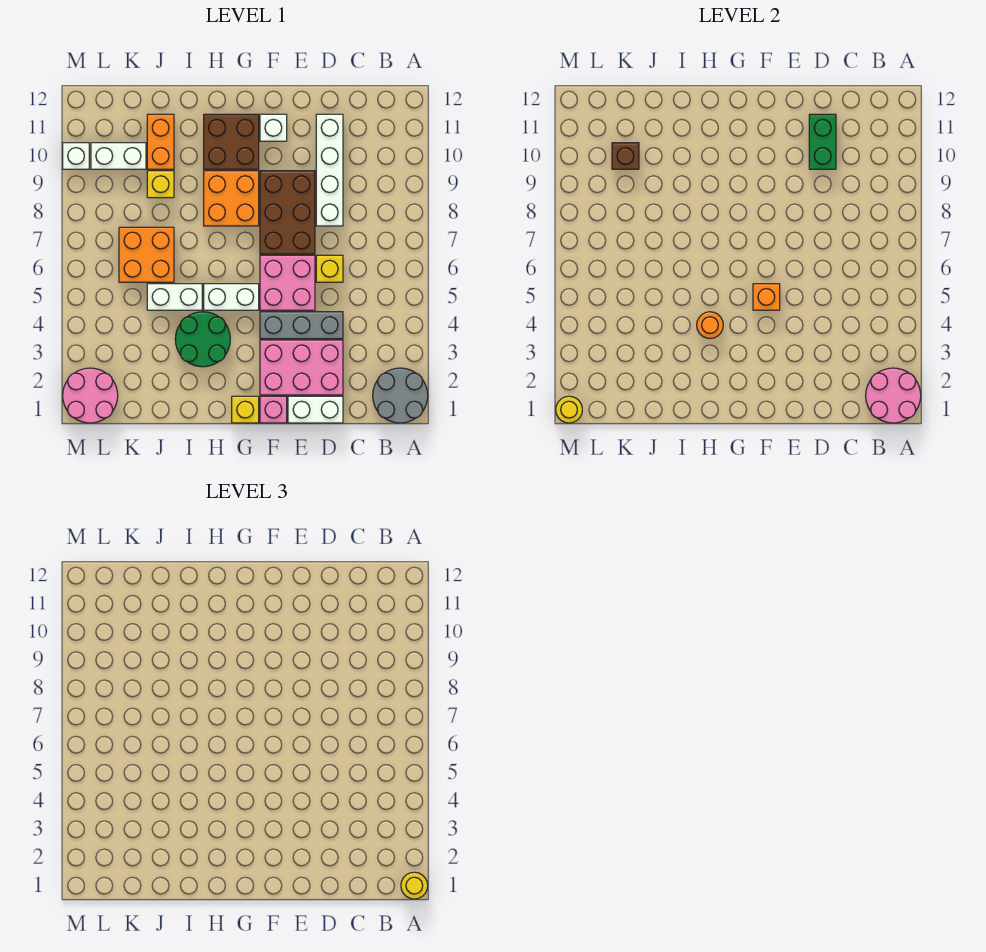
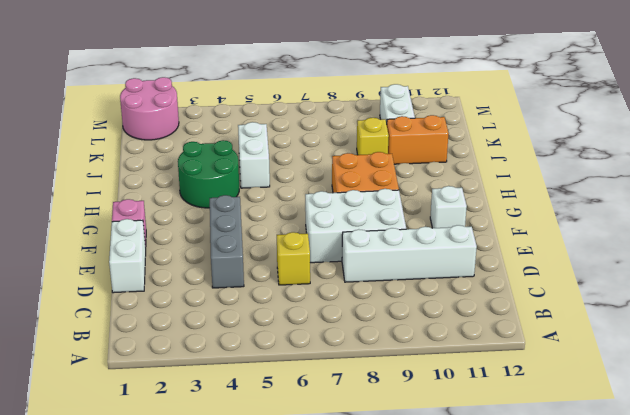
white 2x3 brick [305,189,406,263] -> brown 2x3 brick [260,171,315,254]
none -> grey 2x2 round brick [373,368,428,423]
none -> pink 2x3 brick [260,340,343,395]
none -> pink 2x2 brick [260,255,315,310]

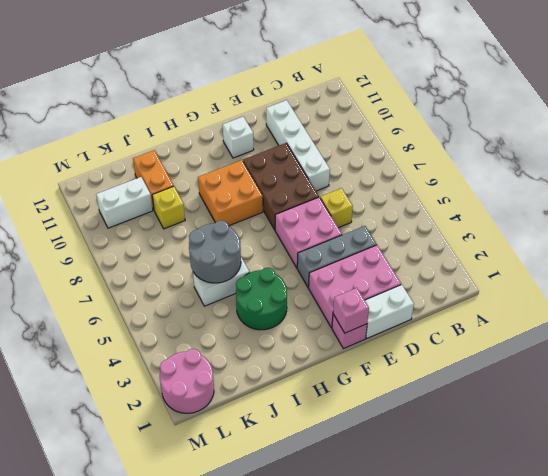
pink 1x1 brick [333,288,369,333] -> none
grey 2x2 round brick [189,220,241,283] -> grey 2x2 round brick moved to [373,368,428,423]
none -> yellow 1x1 brick [232,396,259,423]
none -> white 1x2 brick [204,284,259,310]
none -> brown 2x2 brick [204,114,259,169]

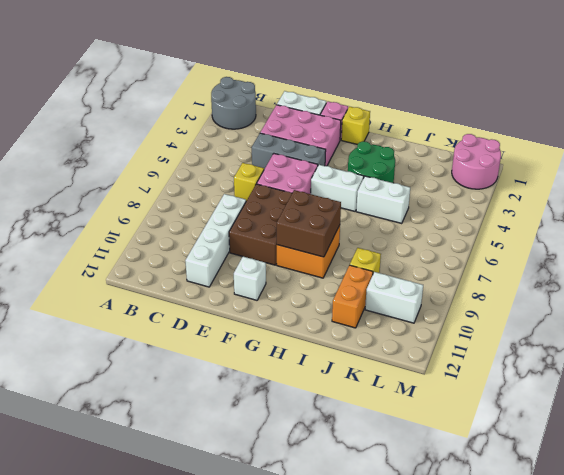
brown 2x2 brick [277,190,341,257] -> brown 2x2 brick moved to [204,114,259,169]
none -> orange 2x2 brick [119,227,174,282]
none -> white 1x1 brick [63,143,89,169]
none -> pink 2x2 round brick [866,368,921,423]

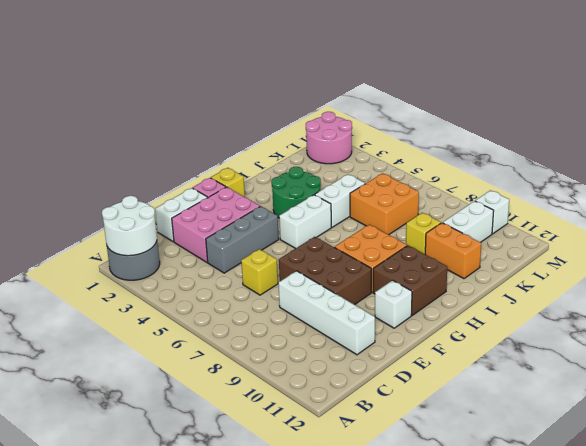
white 2x2 round brick [102,196,157,256] -> pink 2x2 round brick [866,368,921,423]
none -> pink 2x2 brick [260,255,315,310]
none -> green 1x2 brick [809,114,836,169]
none -> orange 1x1 brick [753,284,780,310]

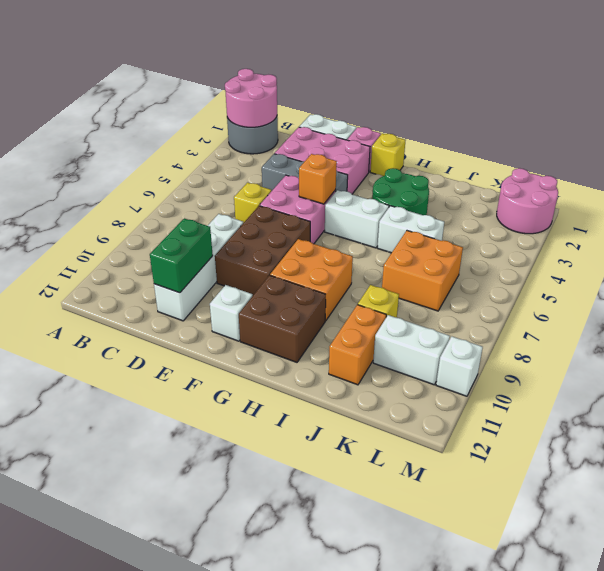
none -> orange 1x1 round brick [697,312,723,338]
none -> brown 1x1 brick [612,143,639,169]
none -> yellow 1x1 round brick [556,396,582,423]

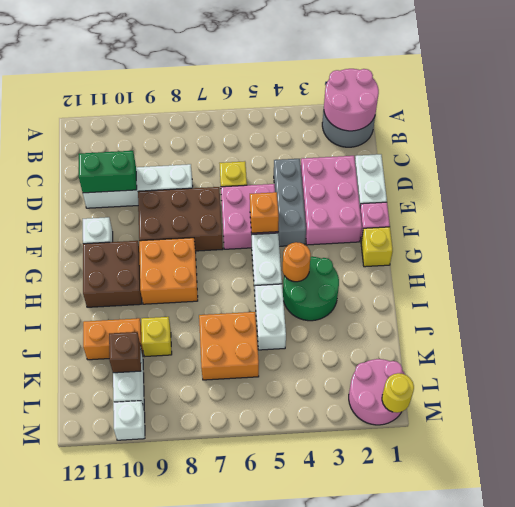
none -> yellow 1x1 round brick [401,872,428,899]

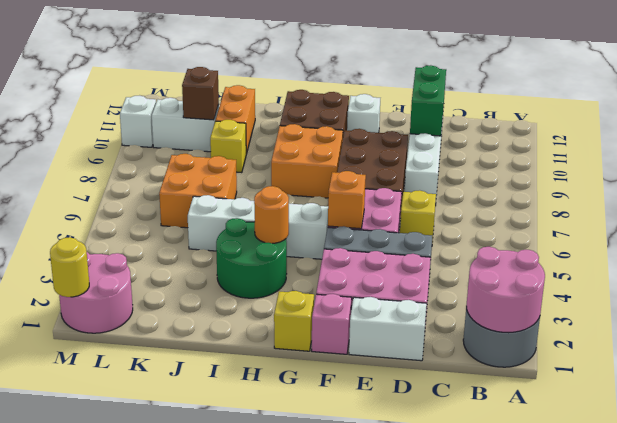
none -> yellow 1x1 round brick [401,872,428,899]

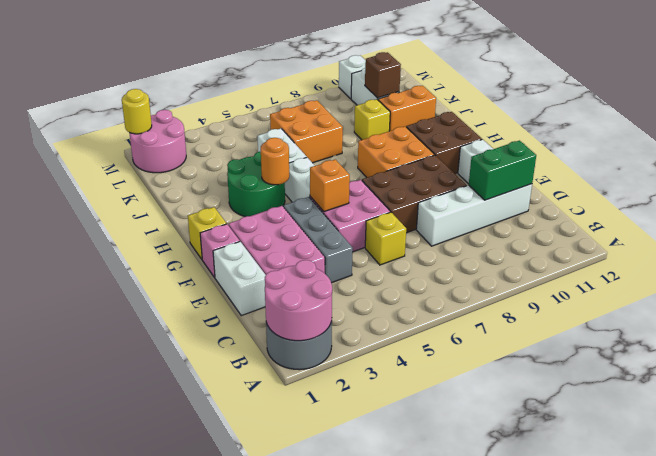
none -> yellow 1x1 round brick [401,872,428,899]

